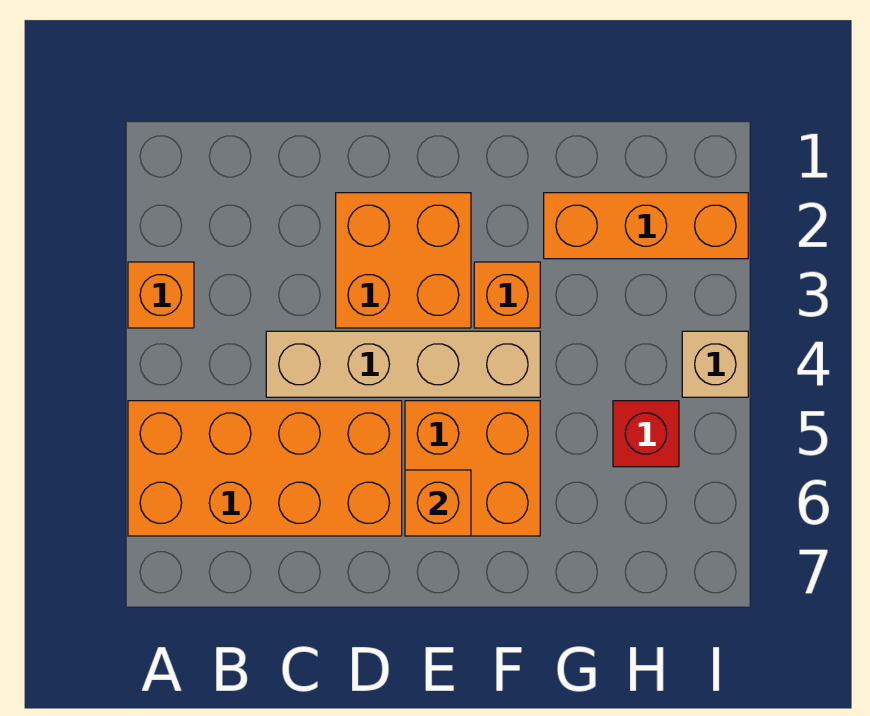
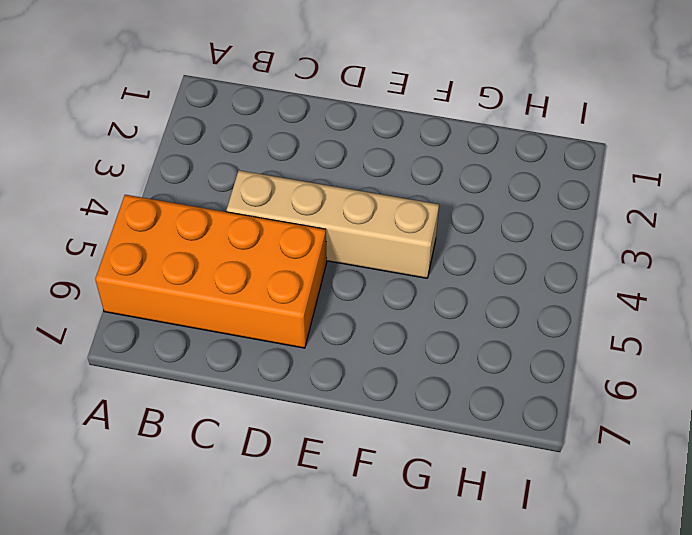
none -> orange 1x1 brick [128,262,194,328]
none -> orange 2x2 brick [336,193,471,328]

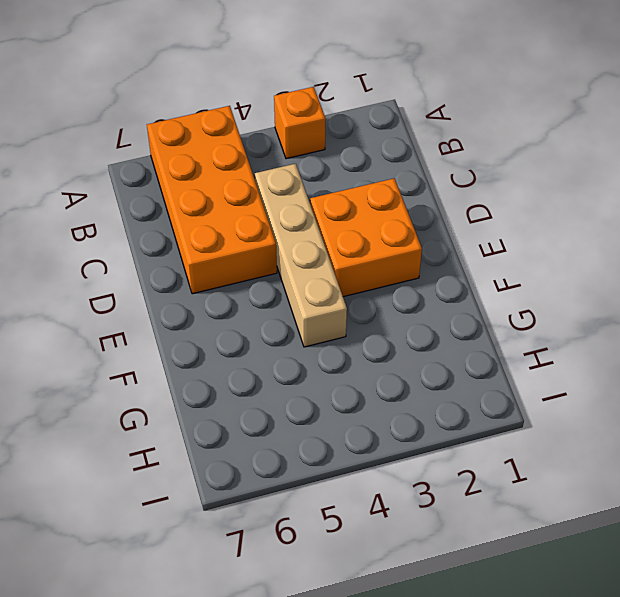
none -> orange 2x2 brick [405,401,540,536]
none -> orange 1x1 brick [474,262,540,328]

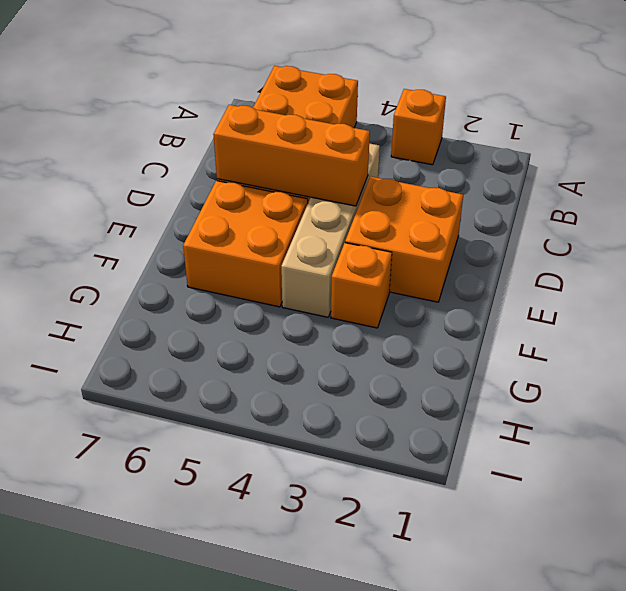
orange 1x3 brick [213,105,370,206] -> orange 1x3 brick turned to [544,193,748,259]
none -> red 1x1 brick [613,401,679,467]
none -> tan 1x1 brick [682,331,748,397]

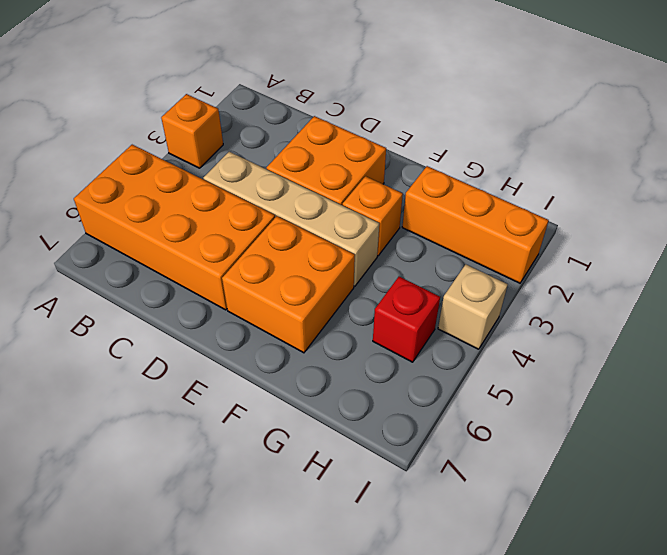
none -> orange 1x1 brick [405,470,471,536]

